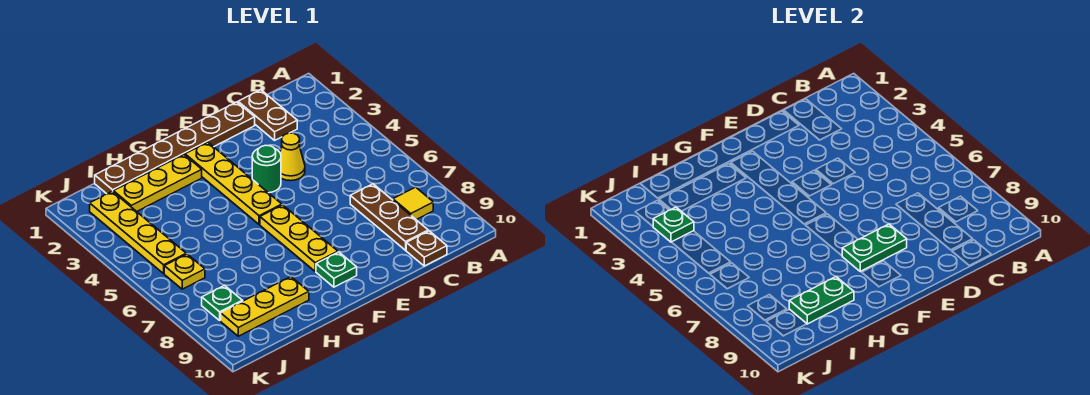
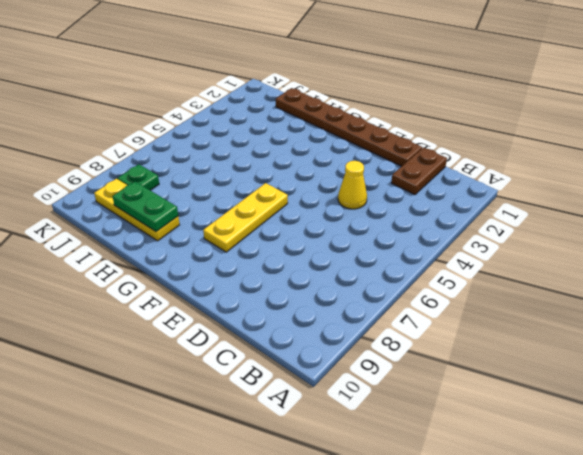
none -> yellow 1x1 tile [393,187,433,220]
none -> brown 1x3 plate [350,184,428,250]
none -> brown 1x1 plate [406,231,447,266]

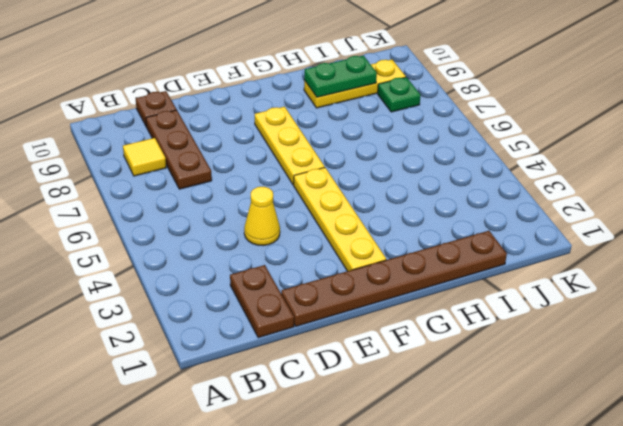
none -> green 1x1 round brick [252,145,281,193]
none -> green 1x1 plate [316,252,357,287]
none -> yellow 1x3 plate [113,155,202,211]

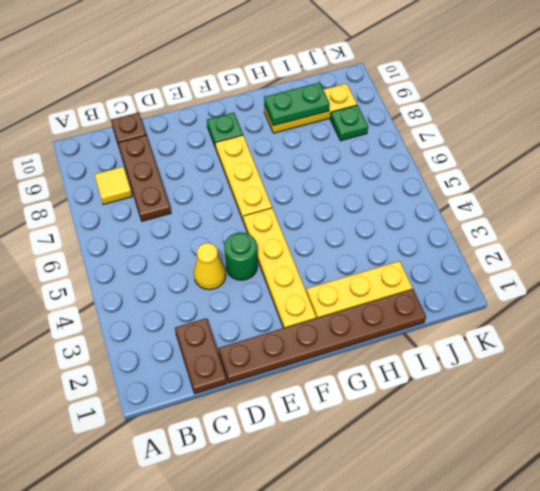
none -> yellow 1x4 plate [90,191,186,273]
none -> yellow 1x1 plate [164,254,205,289]
none -> green 1x2 plate [842,224,907,271]

